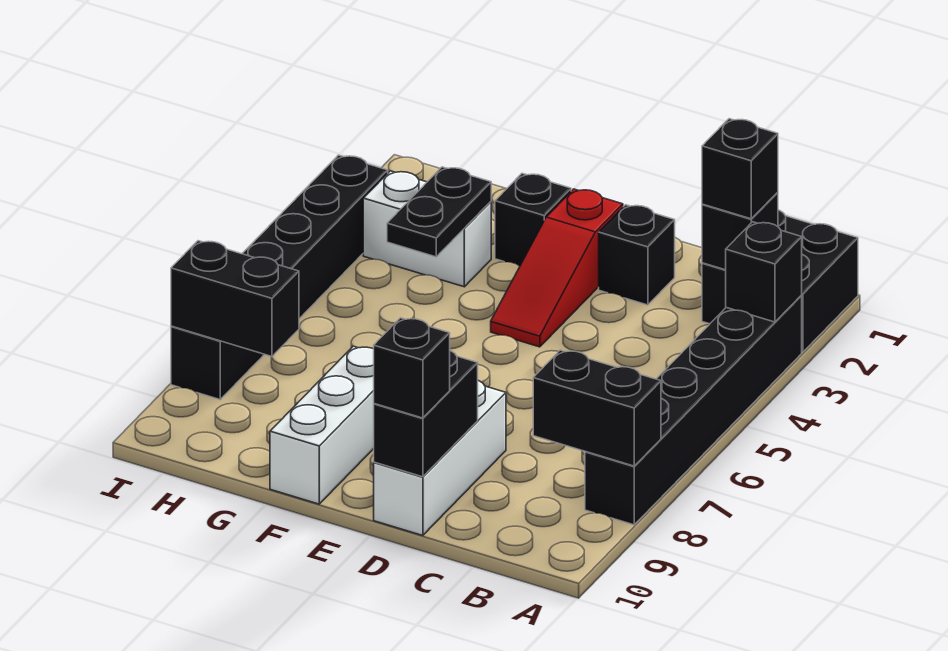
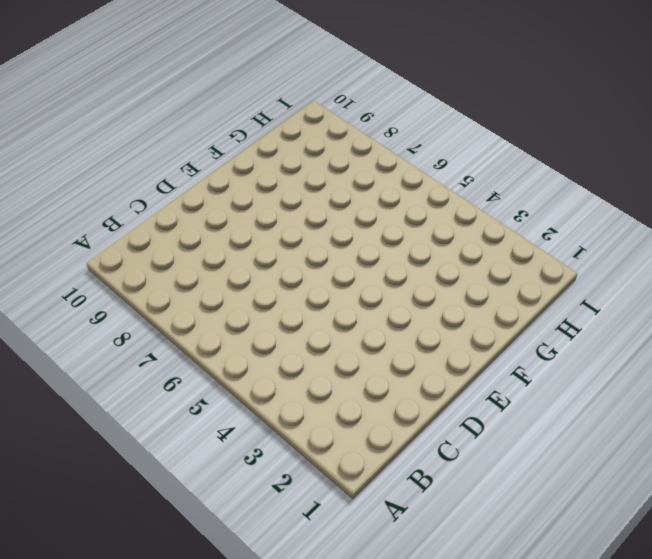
none -> black 2x2 brick [702,210,858,352]
none -> black 1x6 brick [585,296,802,525]
none -> black 1x1 brick [599,205,675,305]

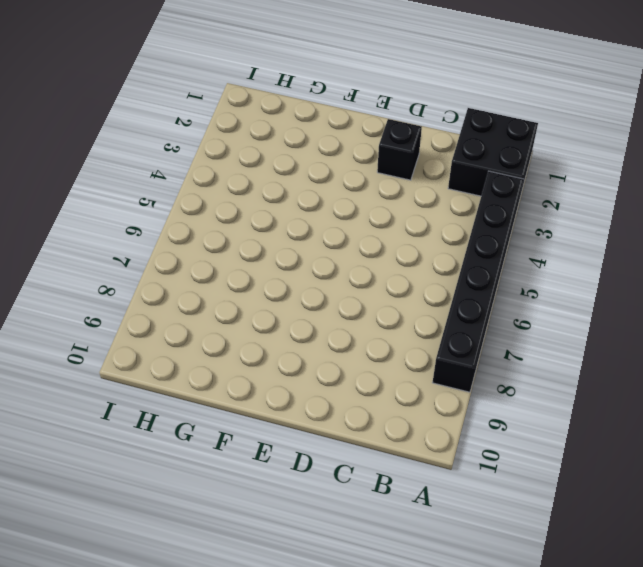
none -> white 1x3 brick [374,381,506,536]
none -> red 1x3 slope [491,189,623,347]
none -> black 1x1 brick [495,173,571,266]

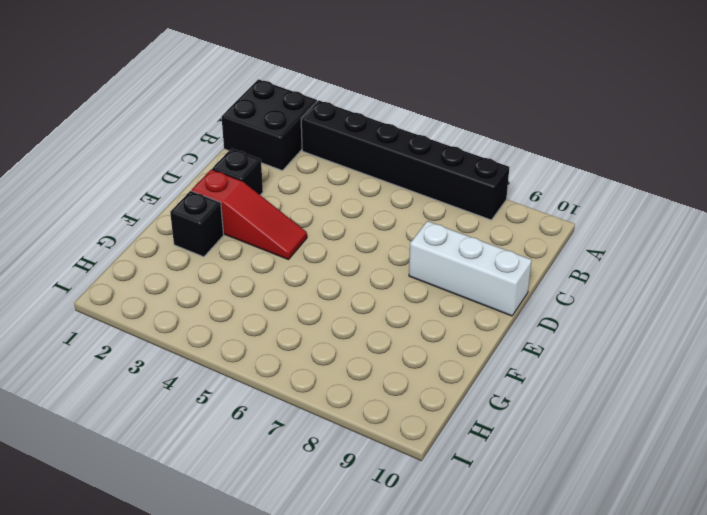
none -> white 1x3 brick [270,346,374,504]
none -> white 1x2 brick [363,171,491,287]
none -> black 1x6 brick [171,155,388,399]

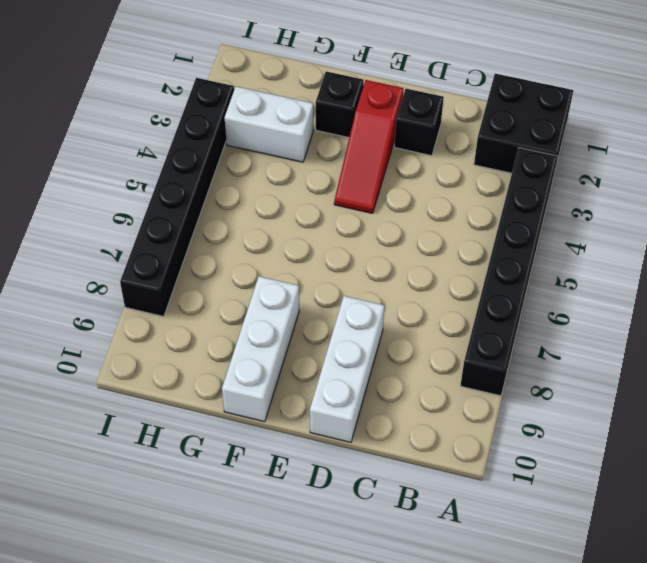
none -> black 1x1 brick [726,222,802,322]
none -> black 1x2 brick [533,350,661,466]
none -> black 1x1 brick [702,192,778,270]

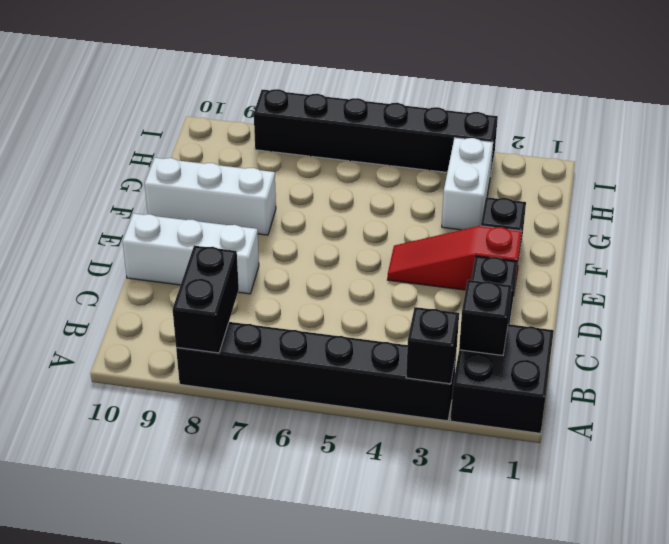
none -> black 1x2 brick [374,351,478,477]
none -> black 1x2 plate [387,167,491,257]
none -> black 1x2 brick [171,241,299,357]

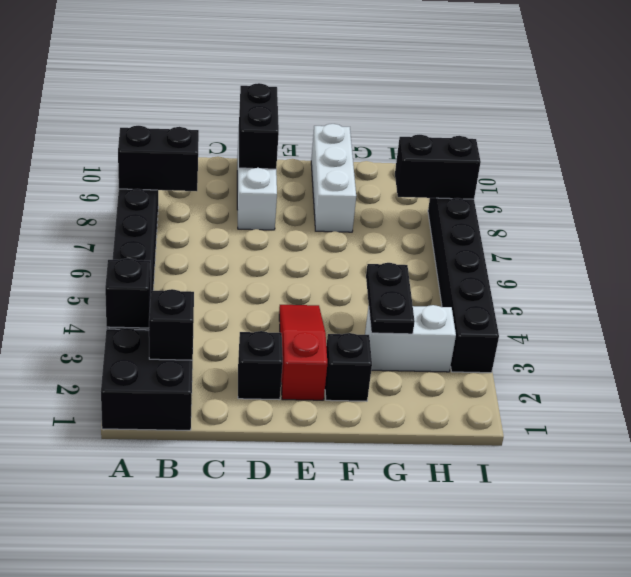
none -> black 1x1 brick [702,119,778,219]
none -> black 1x1 brick [374,318,450,418]

